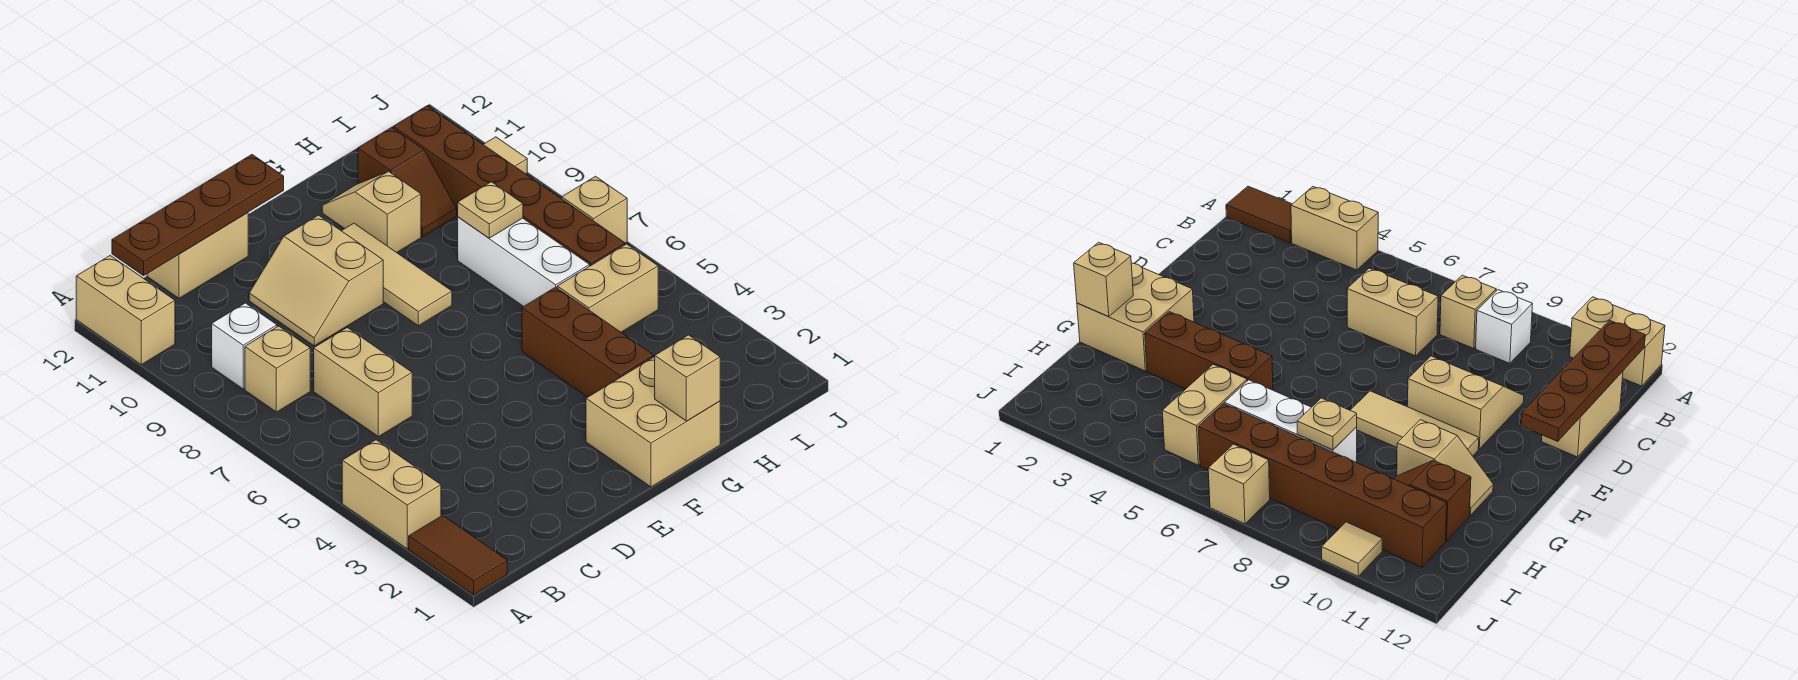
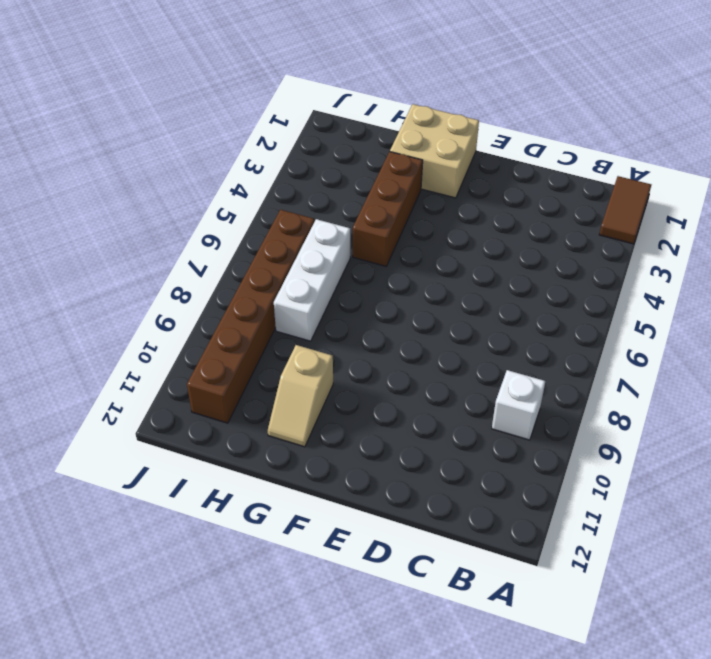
none -> tan 1x2 brick [342,440,441,549]
none -> tan 1x2 brick [76,256,175,364]
none -> tan 1x1 brick [245,326,310,412]

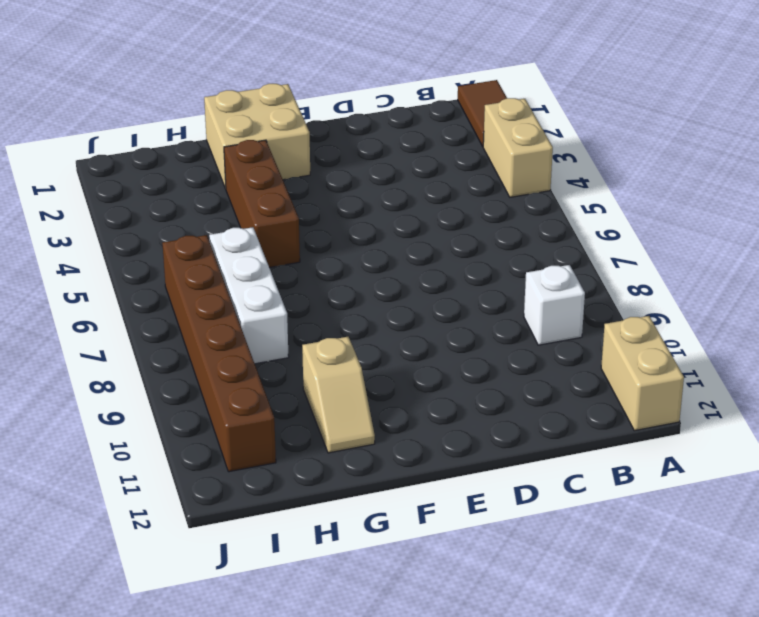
none -> tan 1x1 brick [245,326,310,412]
none -> tan 1x2 brick [314,328,412,437]
none -> tan 1x2 brick [147,213,248,298]

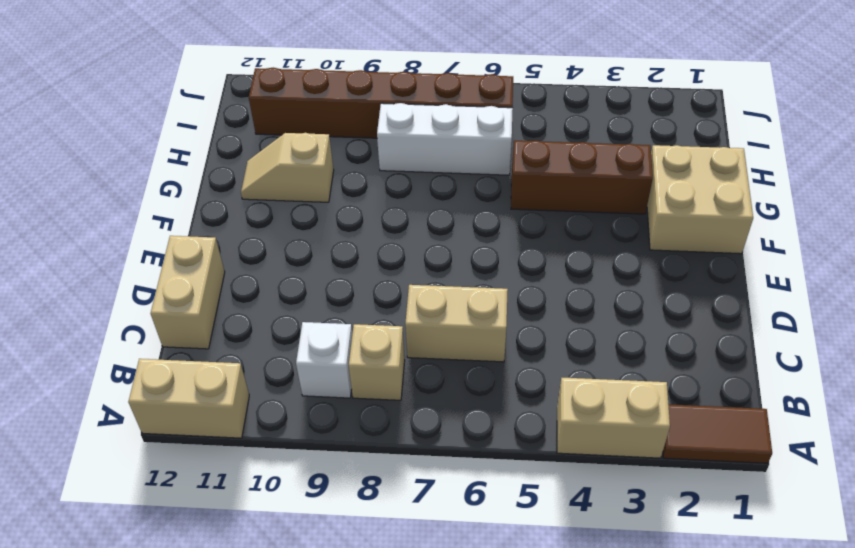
none -> tan 2x2 slope [249,215,383,346]
none -> tan 1x3 tile [342,223,452,326]
none -> tan 1x2 brick [557,244,658,332]

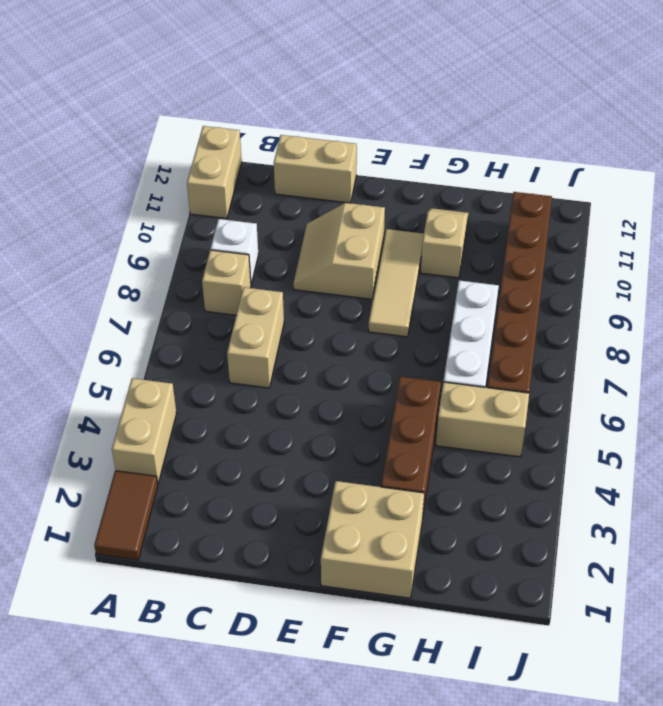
none -> brown 1x2 slope [358,127,457,236]
none -> tan 1x1 brick [562,176,627,243]
none -> tan 1x1 tile [483,137,527,174]

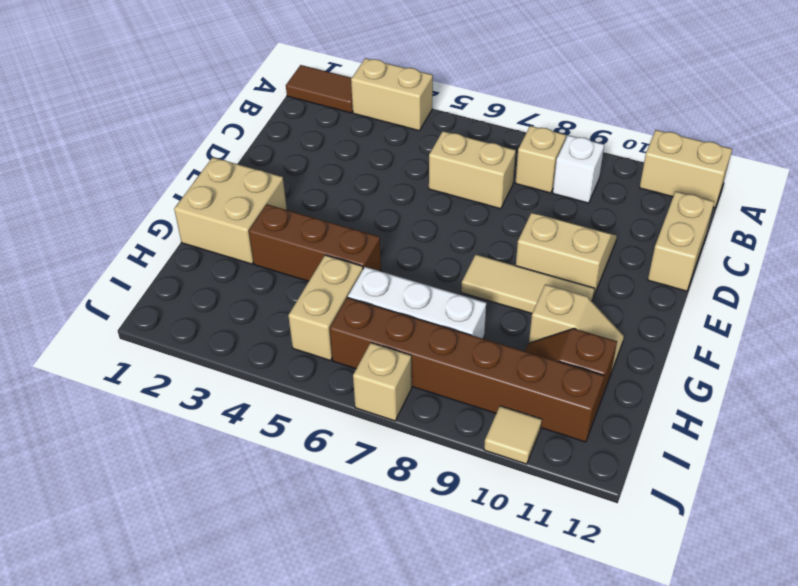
none -> brown 1x4 plate [112,155,284,276]
none -> tan 1x1 brick [655,335,720,421]
none -> tan 1x1 plate [458,182,523,238]

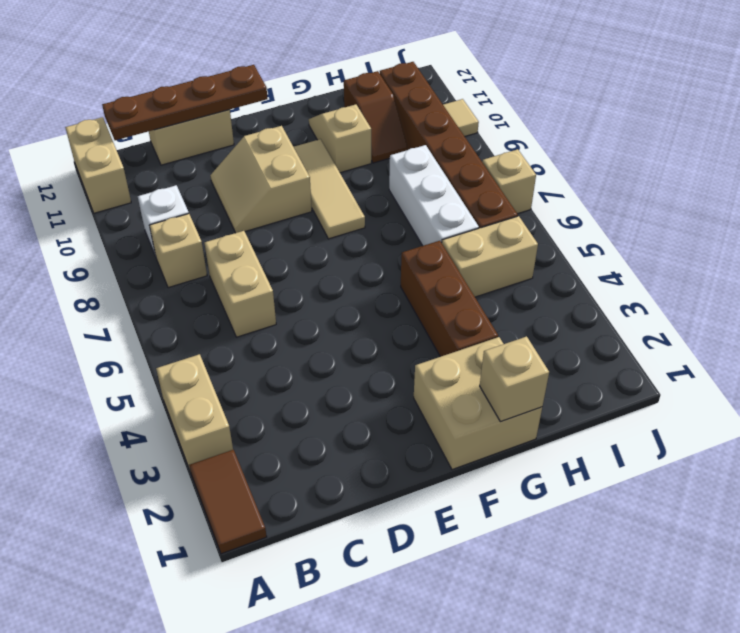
none -> tan 1x1 plate [458,182,523,238]

